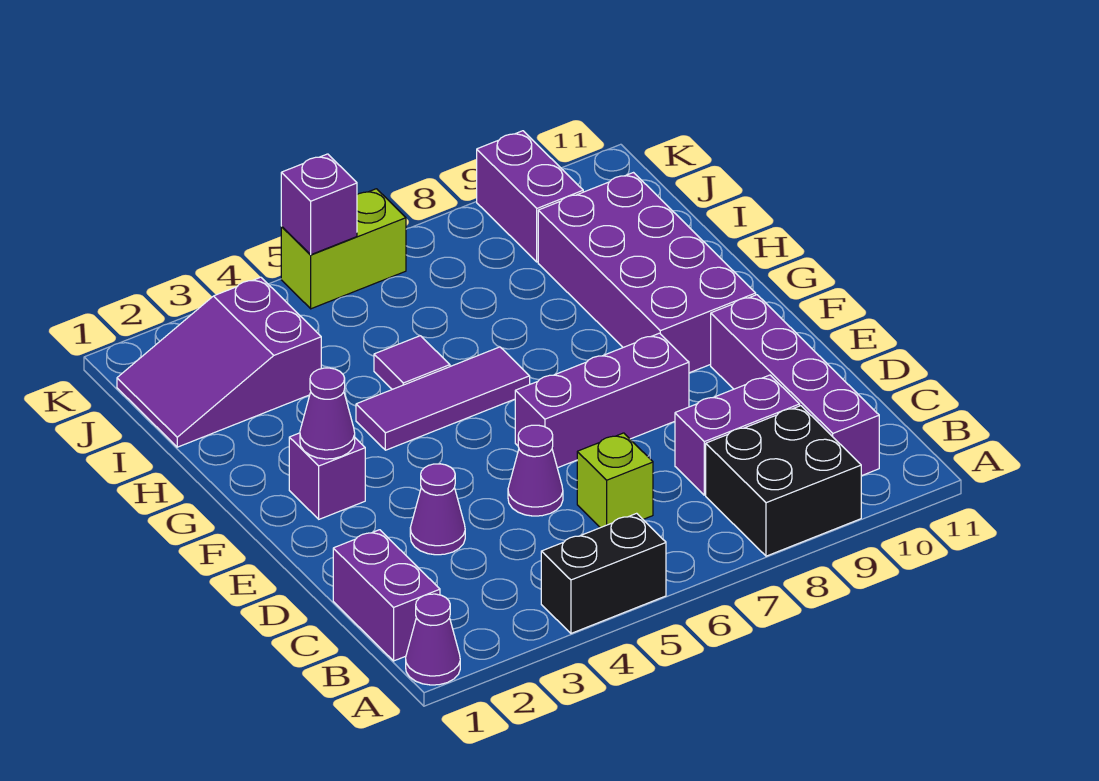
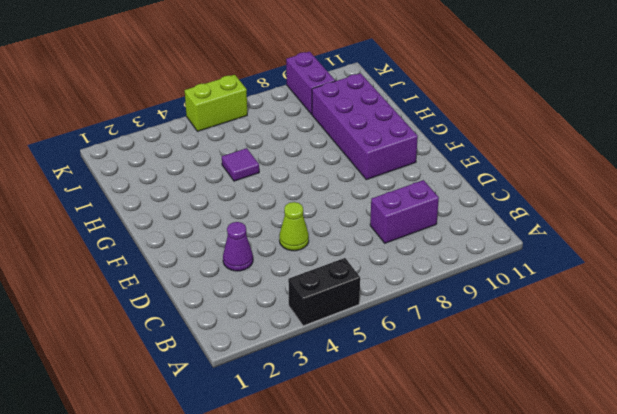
lime 1x1 cone [279,202,309,251] -> purple 1x1 cone [508,425,563,516]
none -> purple 1x1 cone [406,594,460,685]
none -> black 2x2 brick [706,406,861,556]
none -> purple 1x2 brick [333,530,440,661]

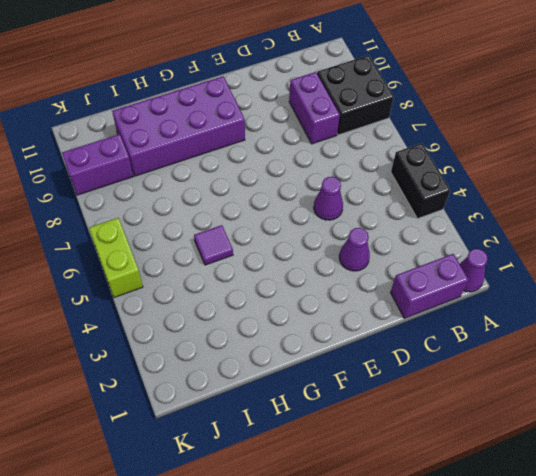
none -> purple 1x4 brick [711,295,879,476]
none -> lime 1x1 brick [577,433,653,528]
none -> purple 1x3 brick [515,333,689,468]

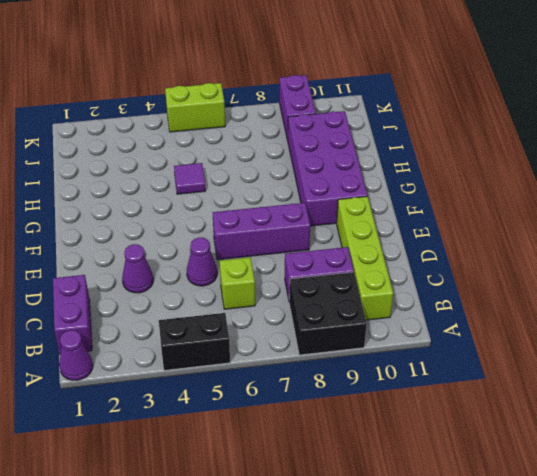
lime 1x4 brick [337,196,393,320] -> purple 1x4 brick [711,295,879,476]
none -> purple 1x1 brick [289,433,365,519]
none -> purple 1x3 tile [356,347,530,450]
none -> purple 2x3 slope [117,277,321,447]

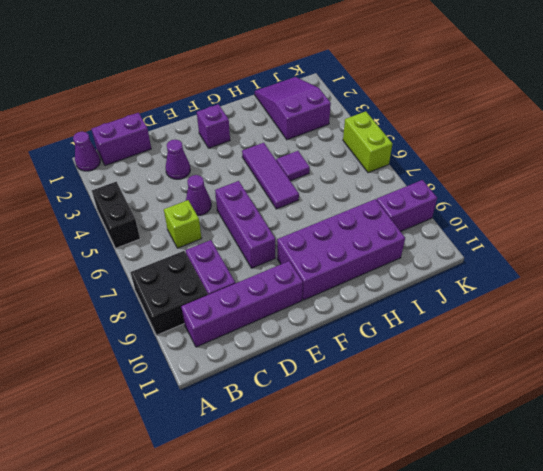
none -> purple 1x1 cone [300,368,355,459]
none -> purple 1x1 brick [281,154,357,255]

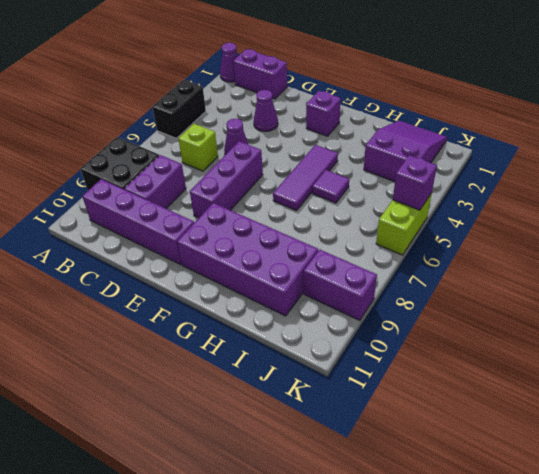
none -> purple 1x1 cone [300,368,355,459]

